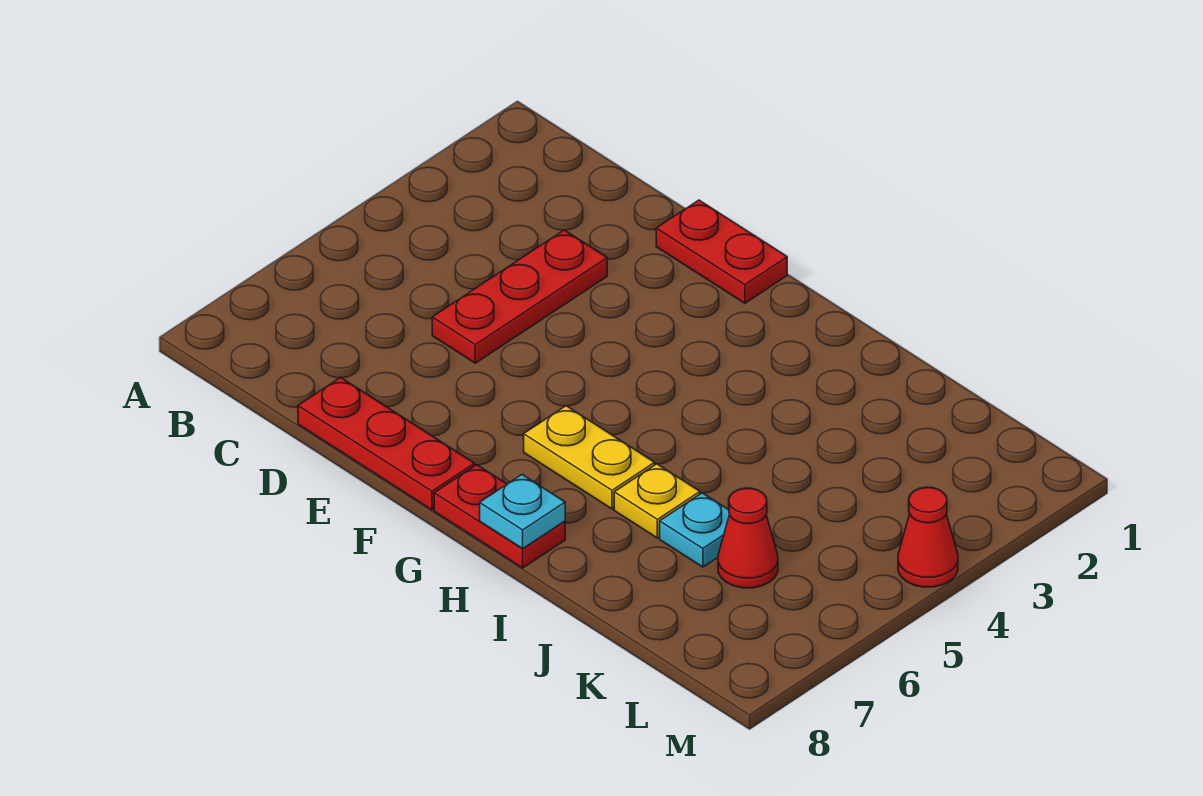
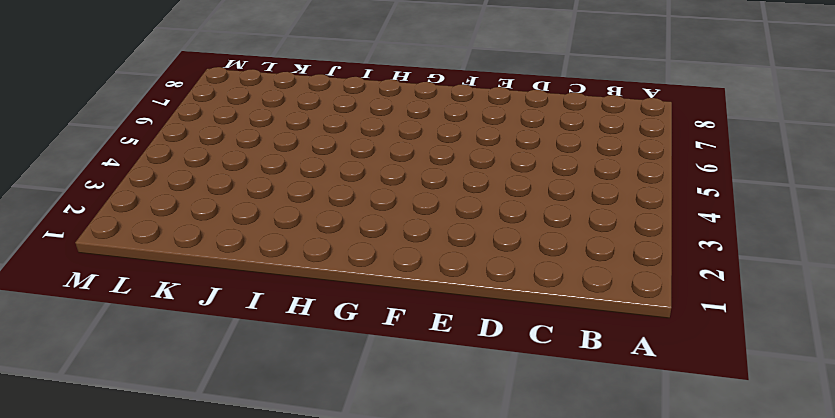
none -> red 1x3 plate [432,230,607,363]
none -> red 1x3 plate [298,378,475,510]

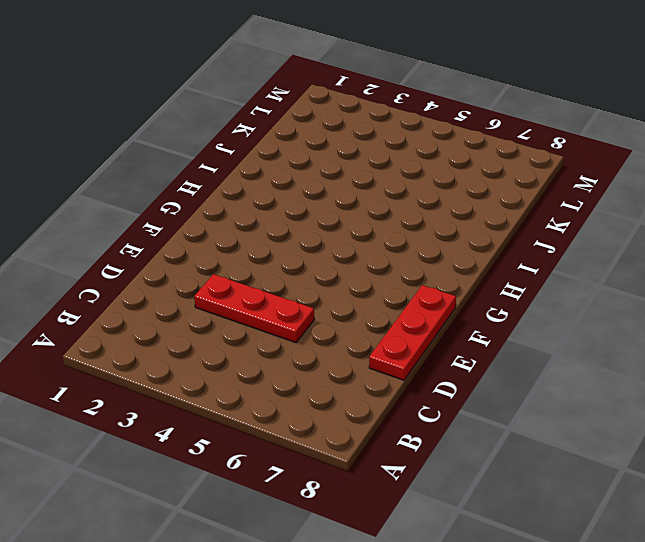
none -> red 1x2 plate [656,200,787,303]
none -> yellow 1x2 plate [524,406,655,509]

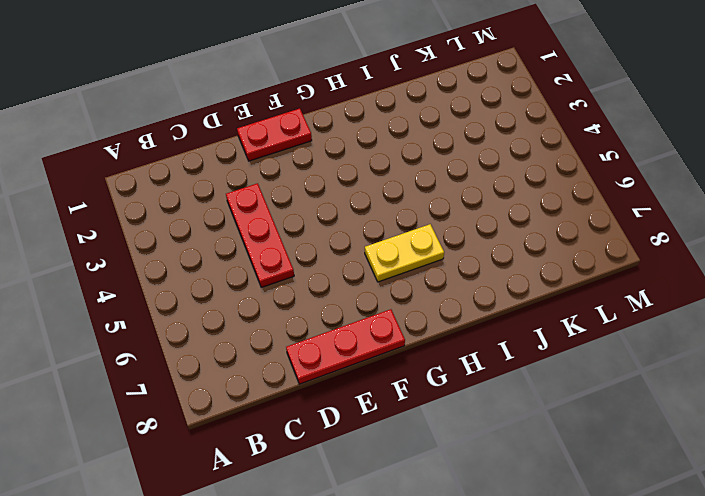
none -> red 1x2 plate [434,465,565,568]
none -> yellow 1x1 plate [614,464,700,538]

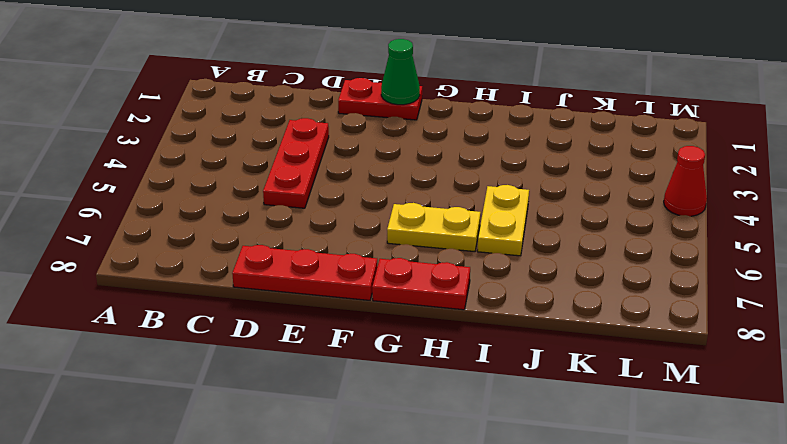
green 1x1 cone [381,39,420,105] -> none
yellow 1x2 plate [477,185,529,256] -> yellow 1x1 plate [614,464,700,538]
none -> cyan 1x1 plate [660,493,729,567]
none -> red 1x1 cone [718,488,778,588]

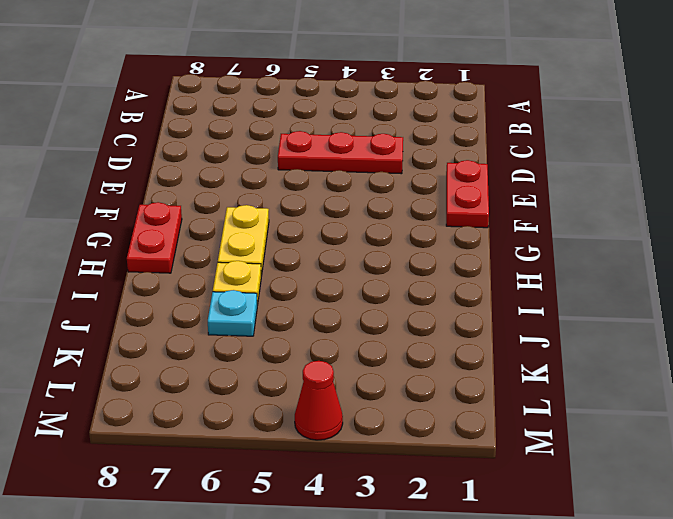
none -> red 1x3 plate [298,378,475,510]
none -> red 1x1 cone [718,488,778,588]

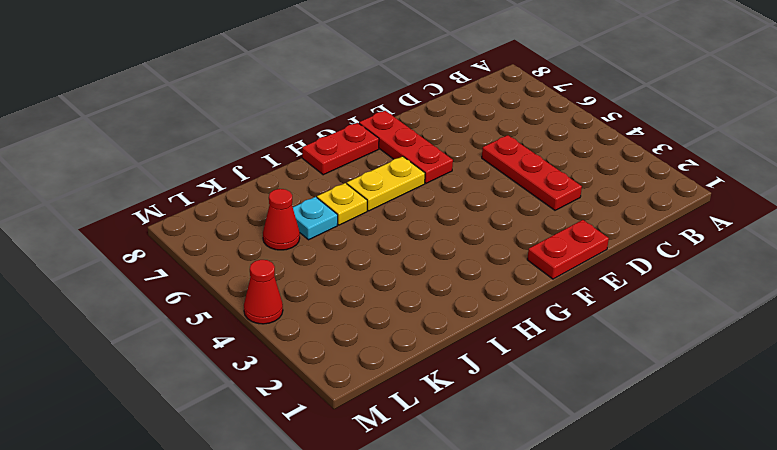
red 1x3 plate [359,111,453,183] -> red 1x3 plate turned to [298,378,475,510]
none -> cyan 1x1 plate [480,475,565,549]

